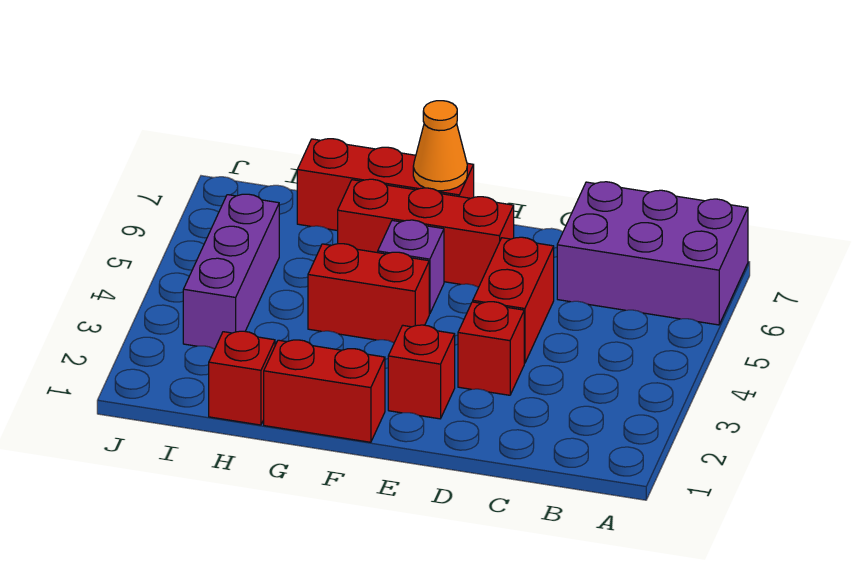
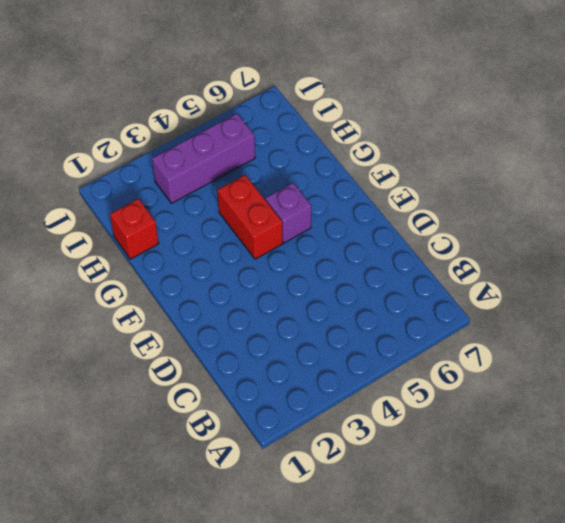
none -> purple 2x3 brick [557,182,748,325]
none -> red 1x1 brick [458,302,524,395]
none -> red 1x2 brick [473,237,554,363]

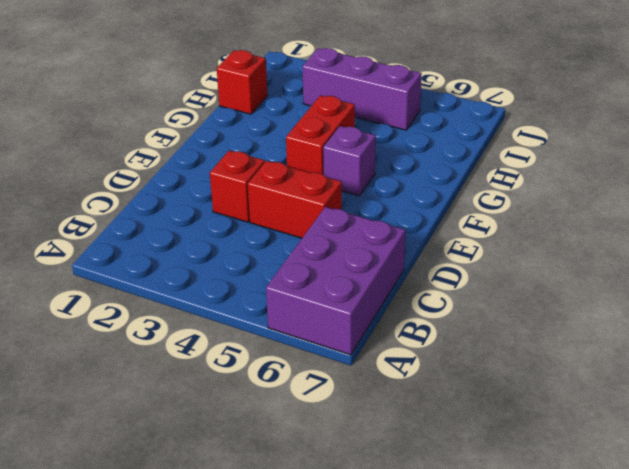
none -> red 1x1 brick [388,325,455,419]
none -> red 1x3 brick [338,179,514,287]
none -> red 1x2 brick [264,340,385,442]

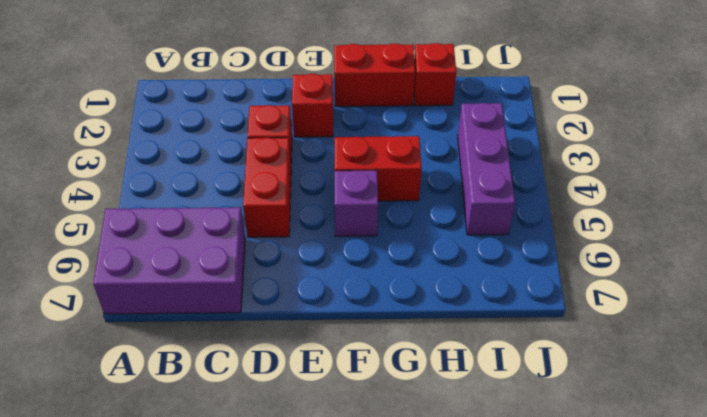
none -> red 1x3 brick [338,179,514,287]
none -> red 1x3 brick [297,139,474,231]
none -> orange 1x1 cone [413,101,467,191]

